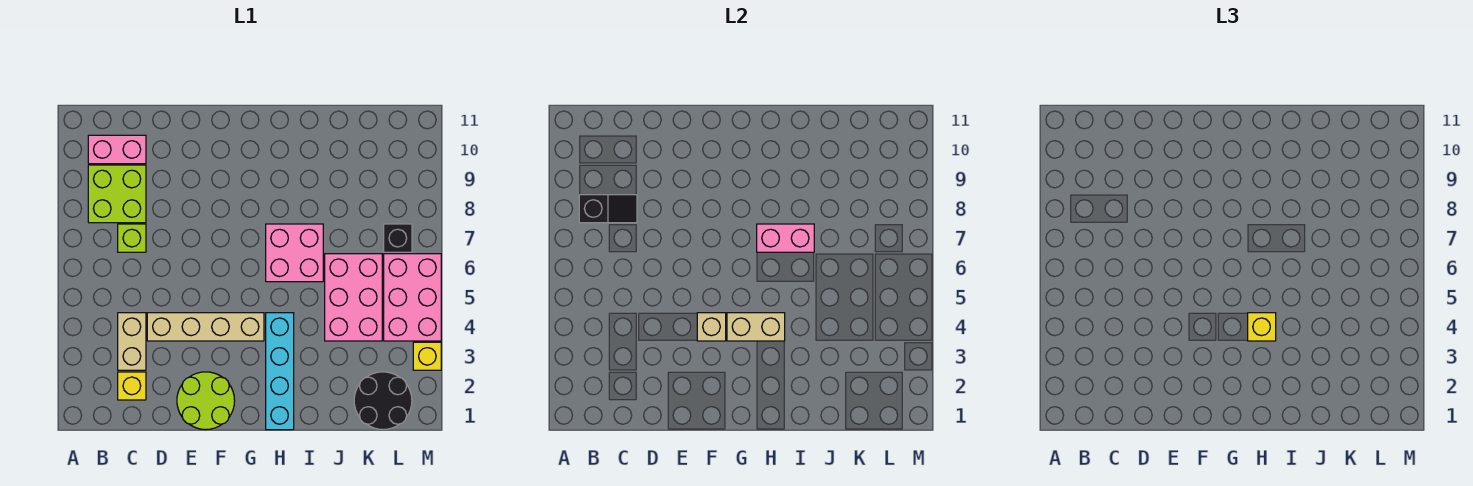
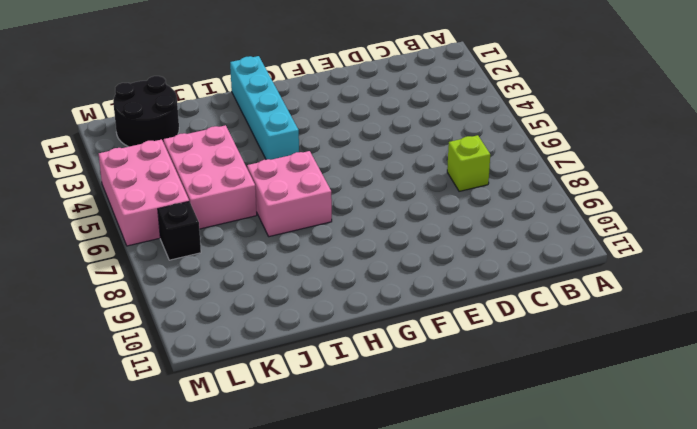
none -> lime 2x2 brick [88,165,146,223]
none -> pink 1x2 brick [88,135,146,164]
none -> yellow 1x1 brick [118,372,146,400]

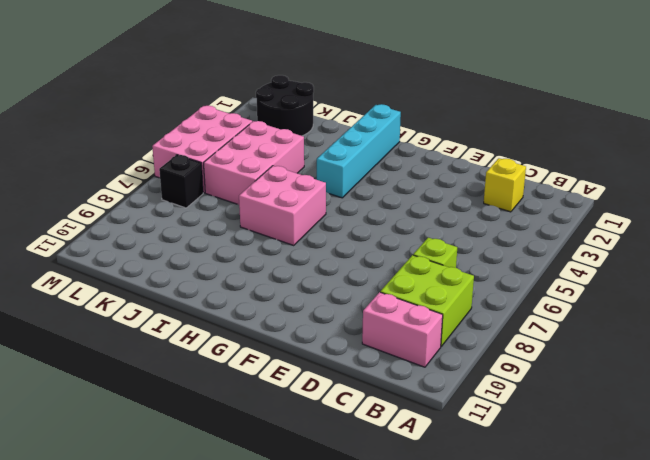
none -> tan 1x2 brick [118,313,146,370]
none -> tan 1x4 brick [147,313,264,341]
none -> lime 2x2 round brick [177,372,235,430]

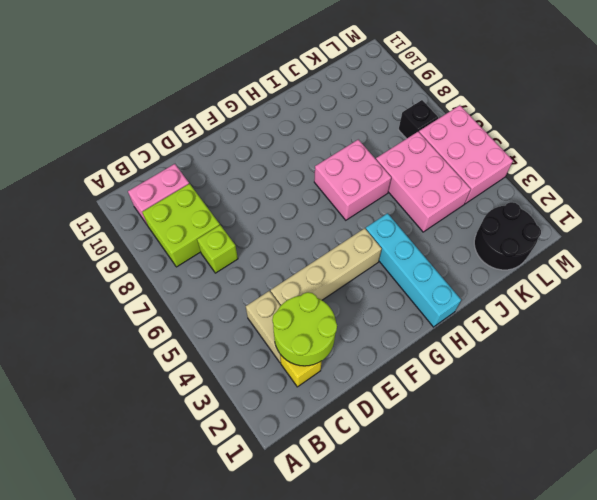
lime 2x2 round brick [272,292,337,366] -> lime 2x2 round brick moved to [177,372,235,430]
none -> yellow 1x1 brick [413,342,441,370]
none -> black 1x2 slope [579,195,637,223]
none -> tan 1x1 brick [697,313,726,341]

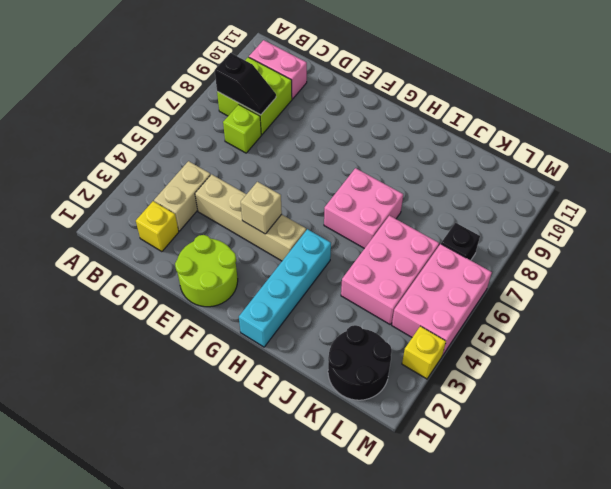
none -> tan 1x2 brick [727,313,785,341]
none -> pink 1x2 brick [757,224,814,252]
none -> yellow 1x1 brick [1248,313,1276,341]

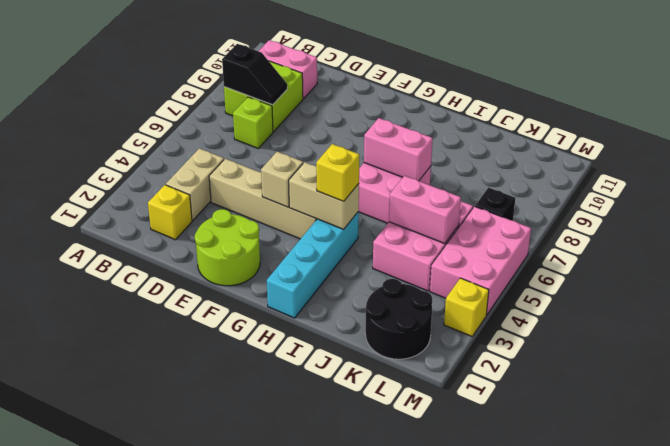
pink 1x2 brick [389,176,461,244] -> none

